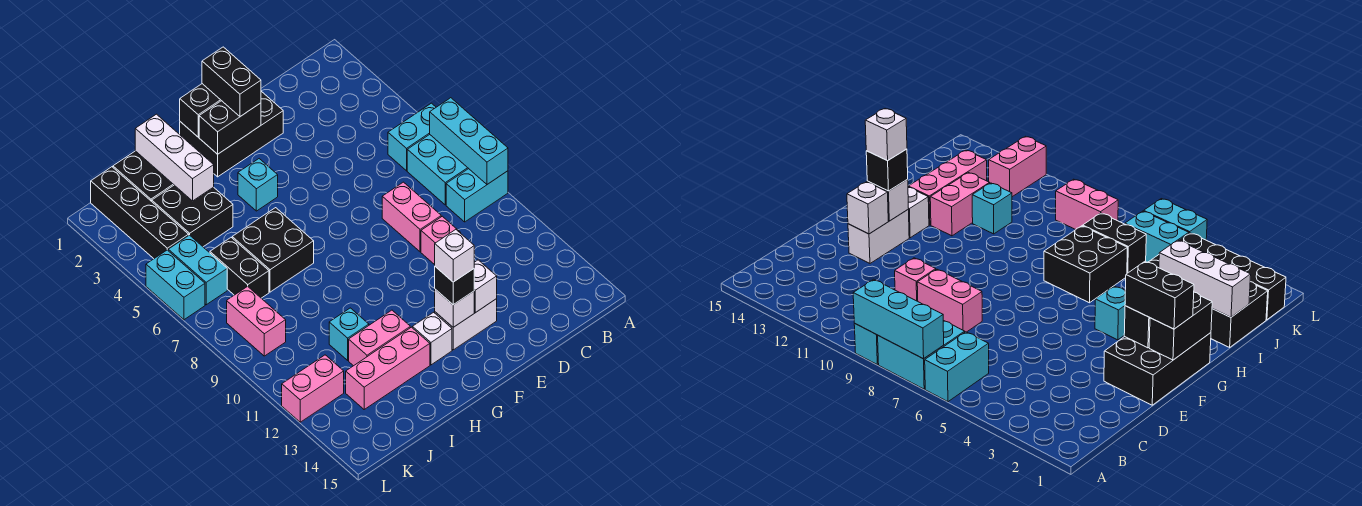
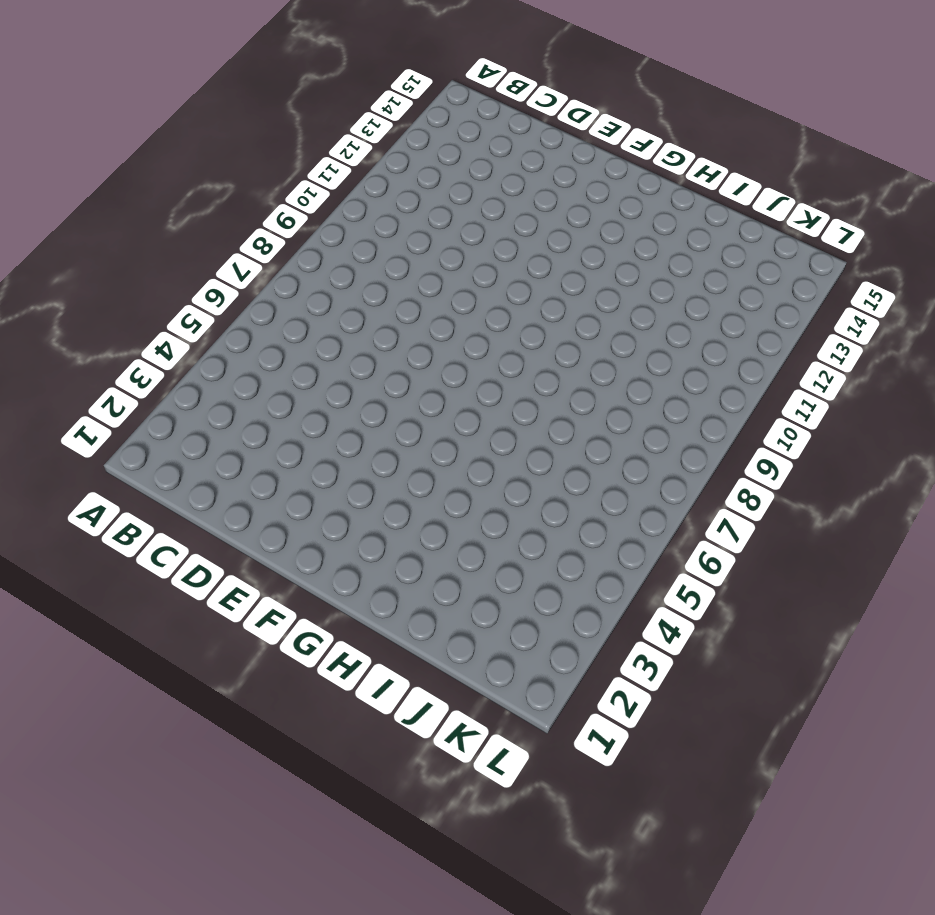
none -> cyan 1x2 brick [388,103,436,171]
none -> cyan 2x2 brick [407,135,469,205]
none -> cyan 1x2 brick [446,169,508,222]
none -> pink 1x2 brick [382,182,441,252]

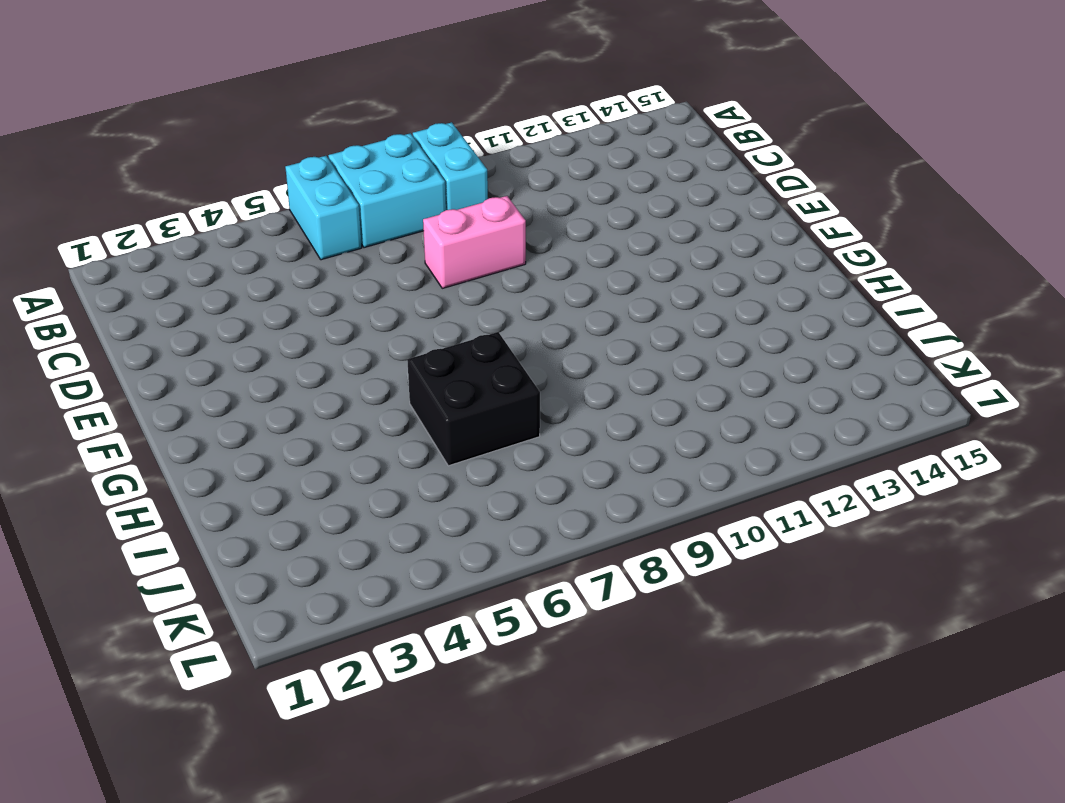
none -> pink 1x1 brick [421,216,461,265]
none -> black 2x3 brick [180,91,283,177]
none -> white 1x2 brick [435,299,497,350]
none -> cyan 1x1 brick [238,159,278,211]

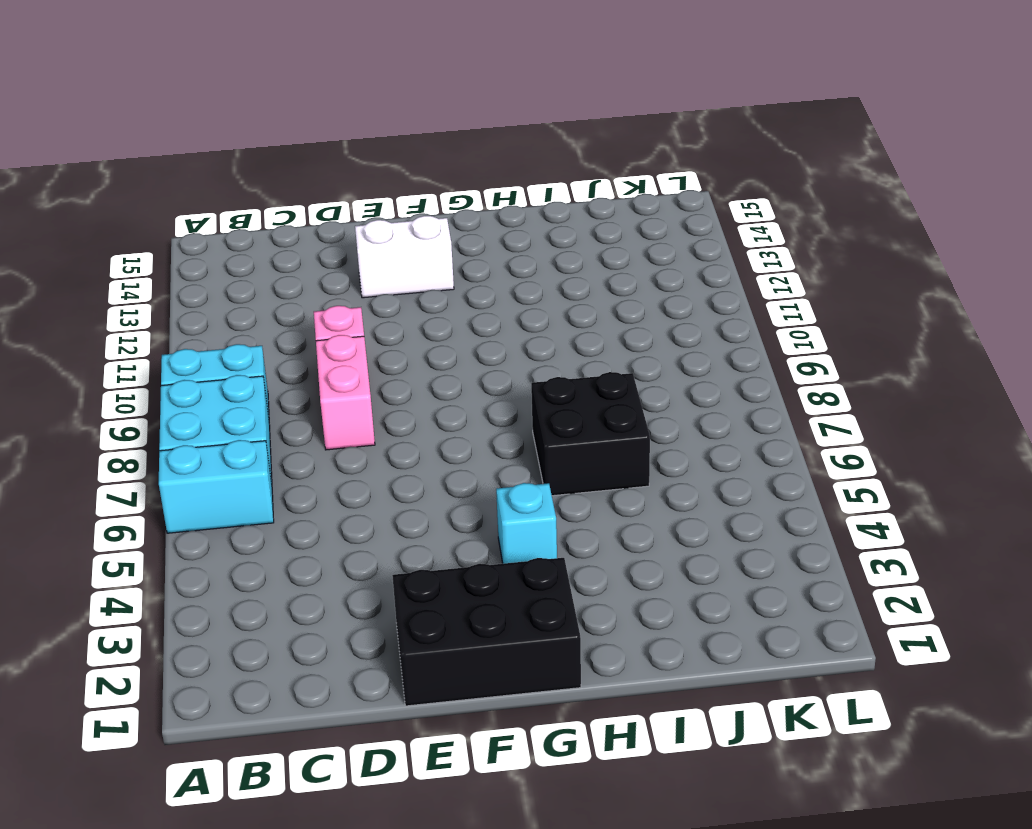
none -> white 1x1 brick [412,312,452,365]
none -> pink 1x2 brick [349,310,410,366]
none -> pink 1x3 brick [346,327,430,409]
none -> black 2x2 brick [113,151,174,201]

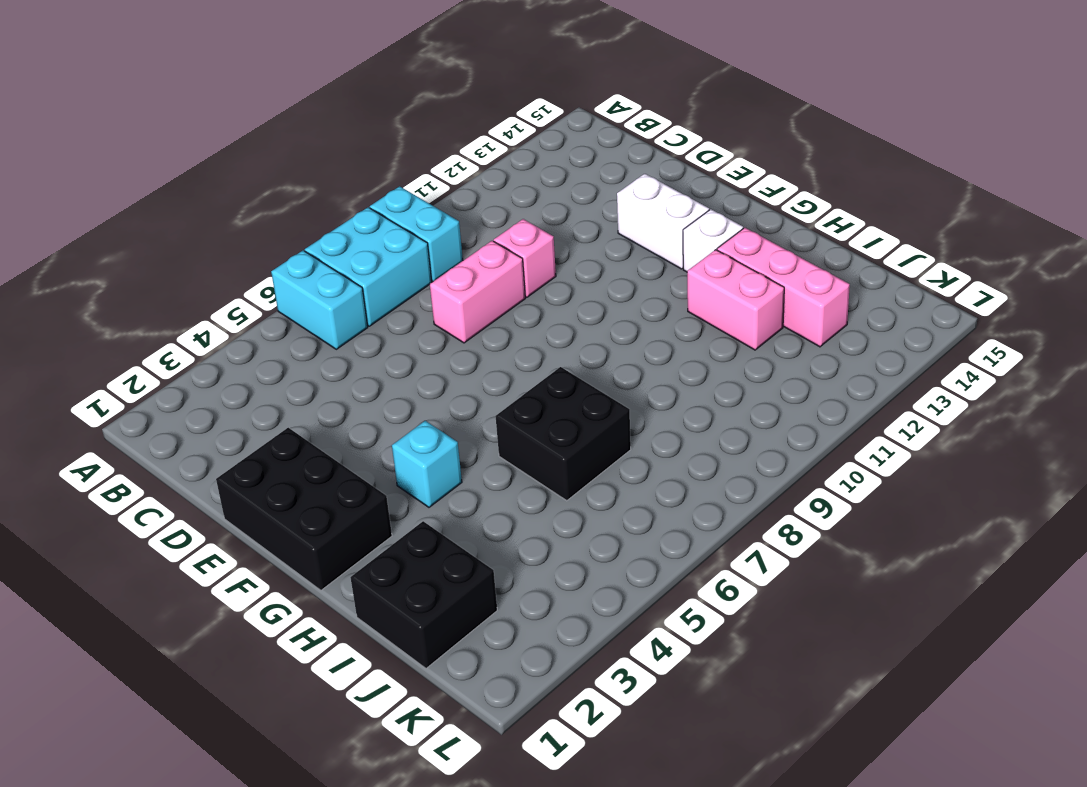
none -> black 2x2 brick [152,185,233,247]
none -> cyan 1x1 brick [329,308,369,360]
none -> black 1x2 brick [210,238,269,298]
none -> black 1x4 brick [91,167,189,259]

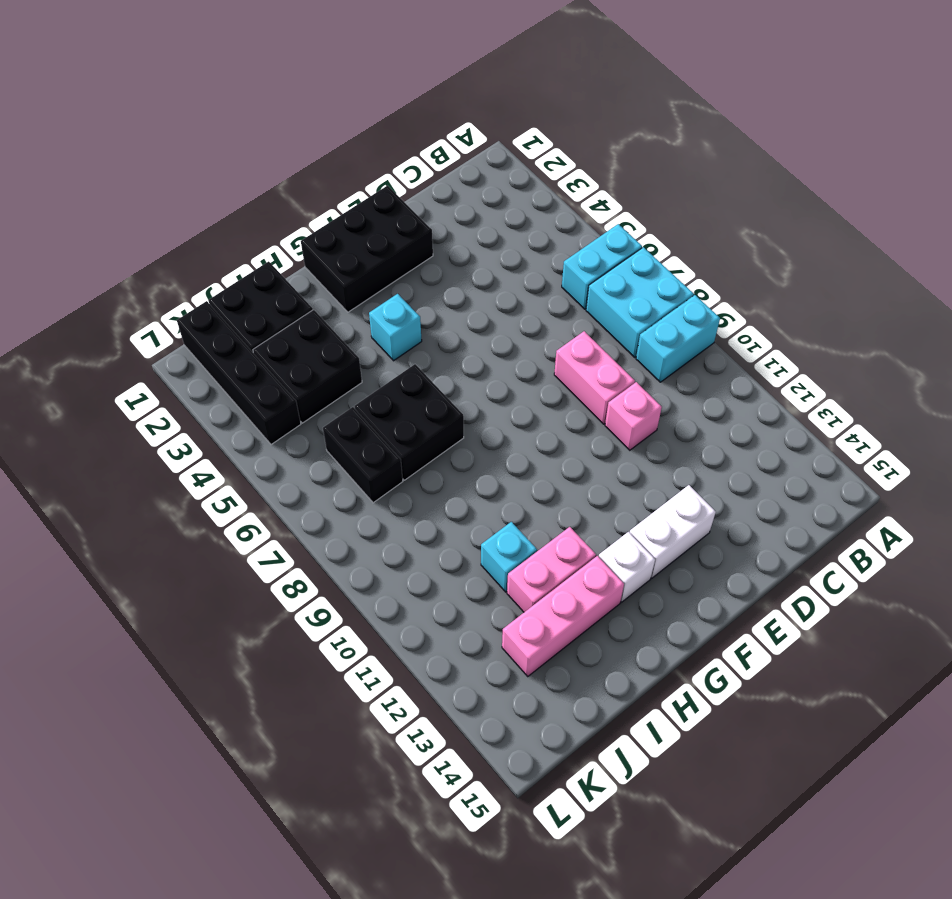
none -> cyan 1x2 brick [168,235,227,305]
none -> pink 1x2 brick [227,286,286,356]
none -> pink 1x2 brick [282,355,344,422]
none -> cyan 1x2 brick [146,250,205,320]

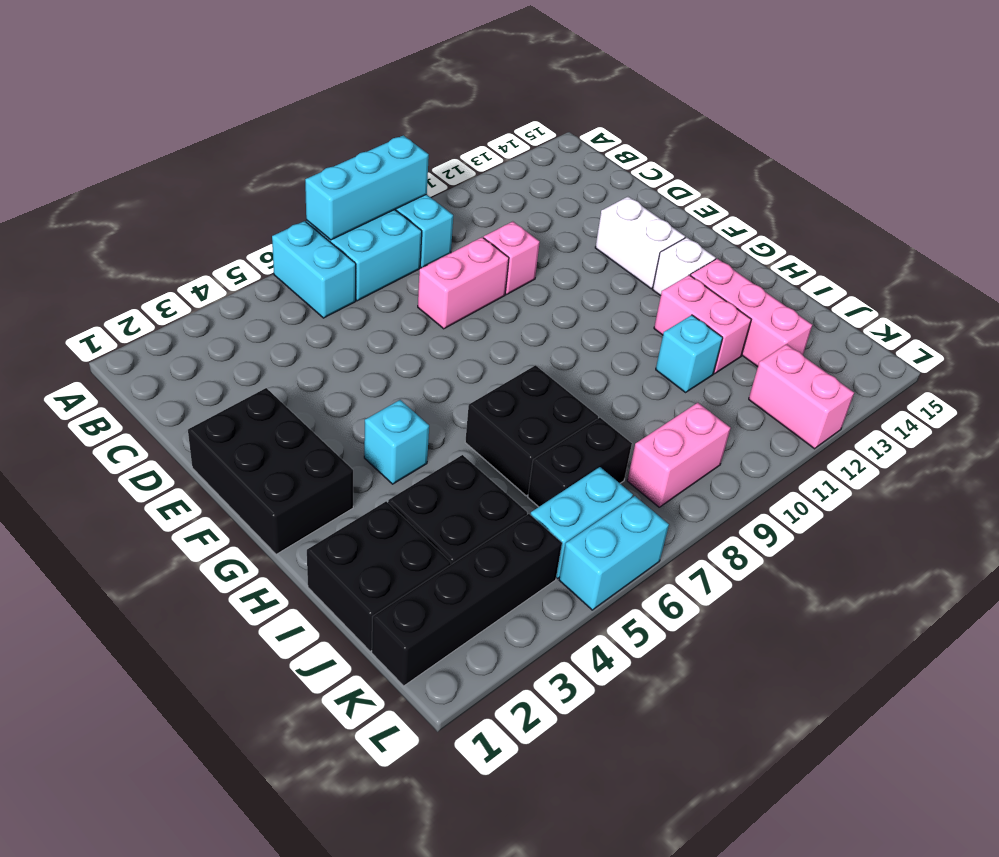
none -> white 1x1 brick [474,260,497,312]
none -> black 1x2 brick [180,84,221,137]
none -> black 1x2 brick [199,101,261,154]
none -> white 1x1 brick [435,289,474,327]

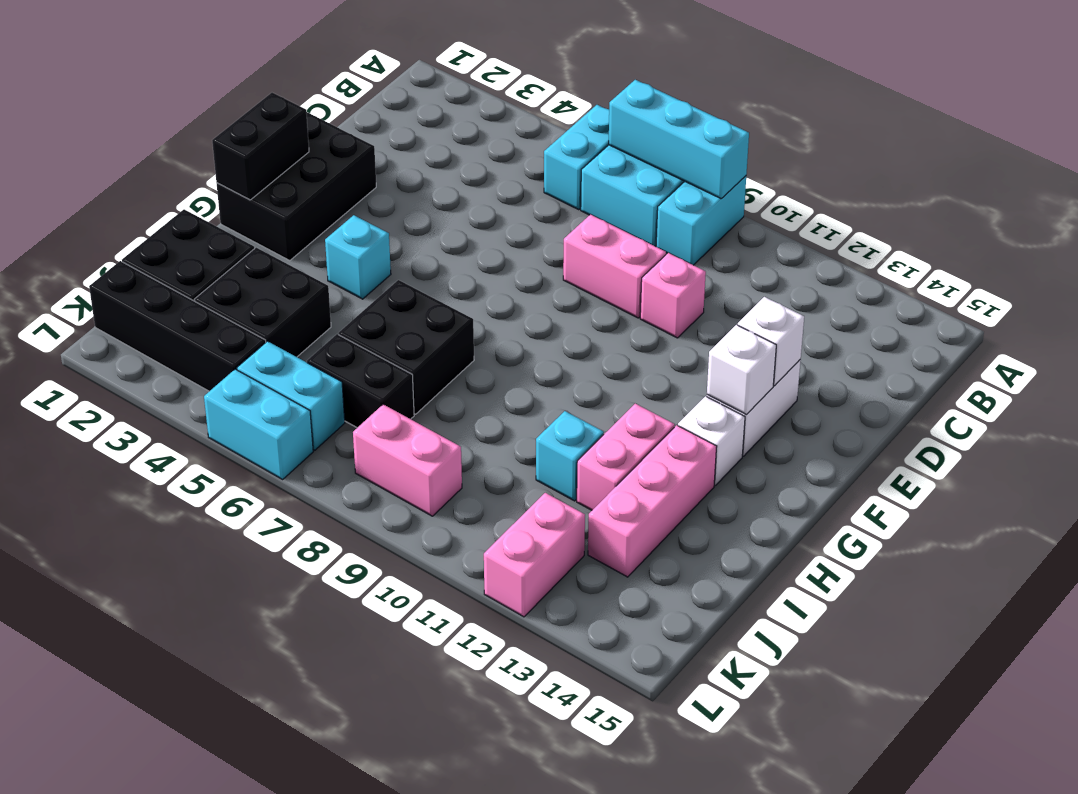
none -> black 1x2 brick [199,101,261,154]
none -> white 1x3 brick [135,114,214,201]
none -> black 1x2 brick [202,47,261,117]
none -> black 1x1 brick [435,267,474,305]

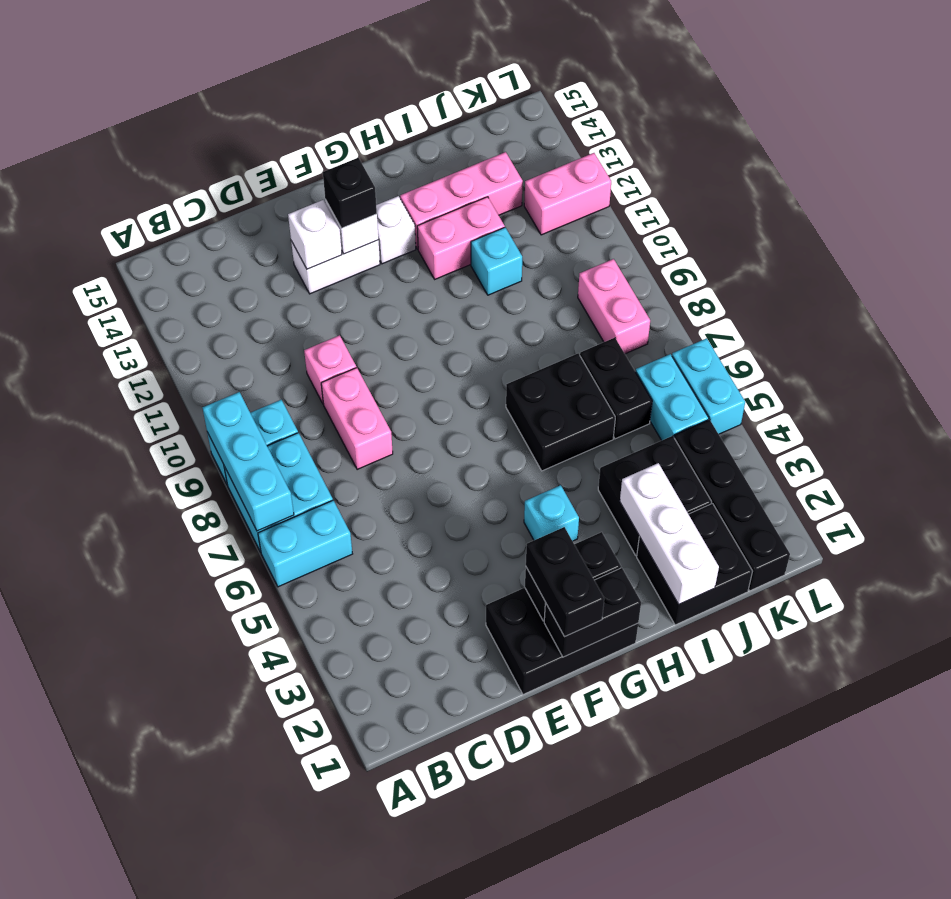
none -> white 1x1 brick [435,230,474,282]

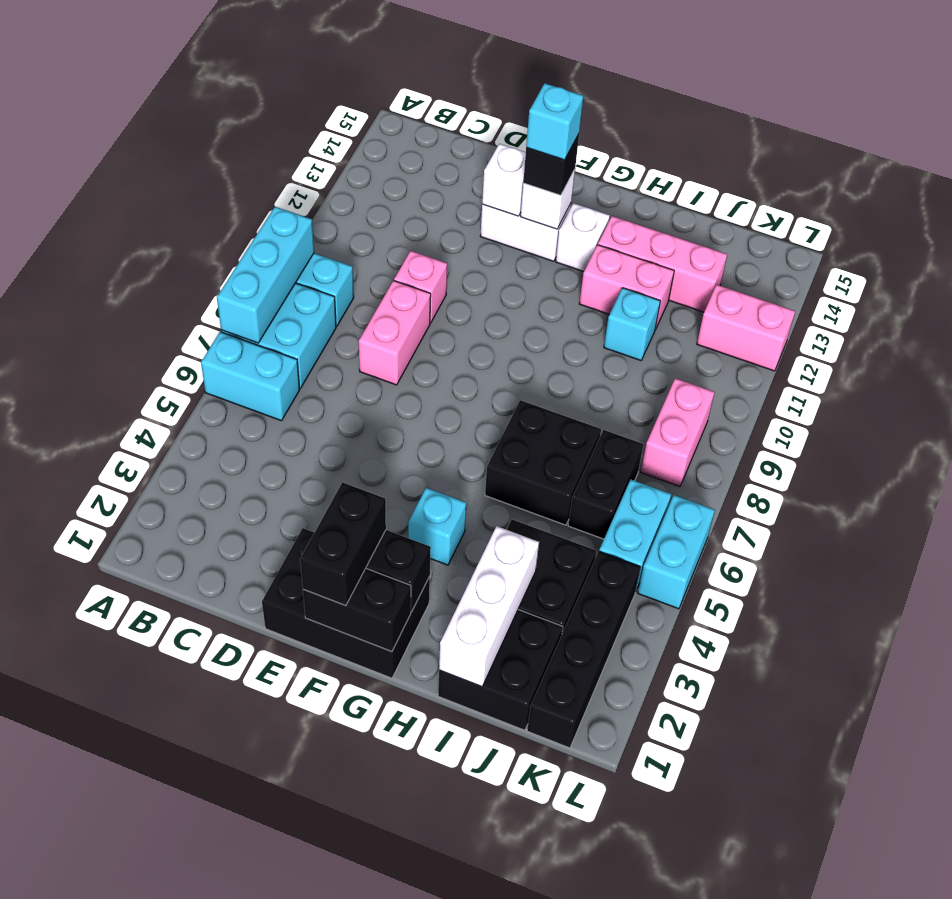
cyan 1x1 brick [526,83,584,160] -> white 1x1 brick [435,230,474,282]

